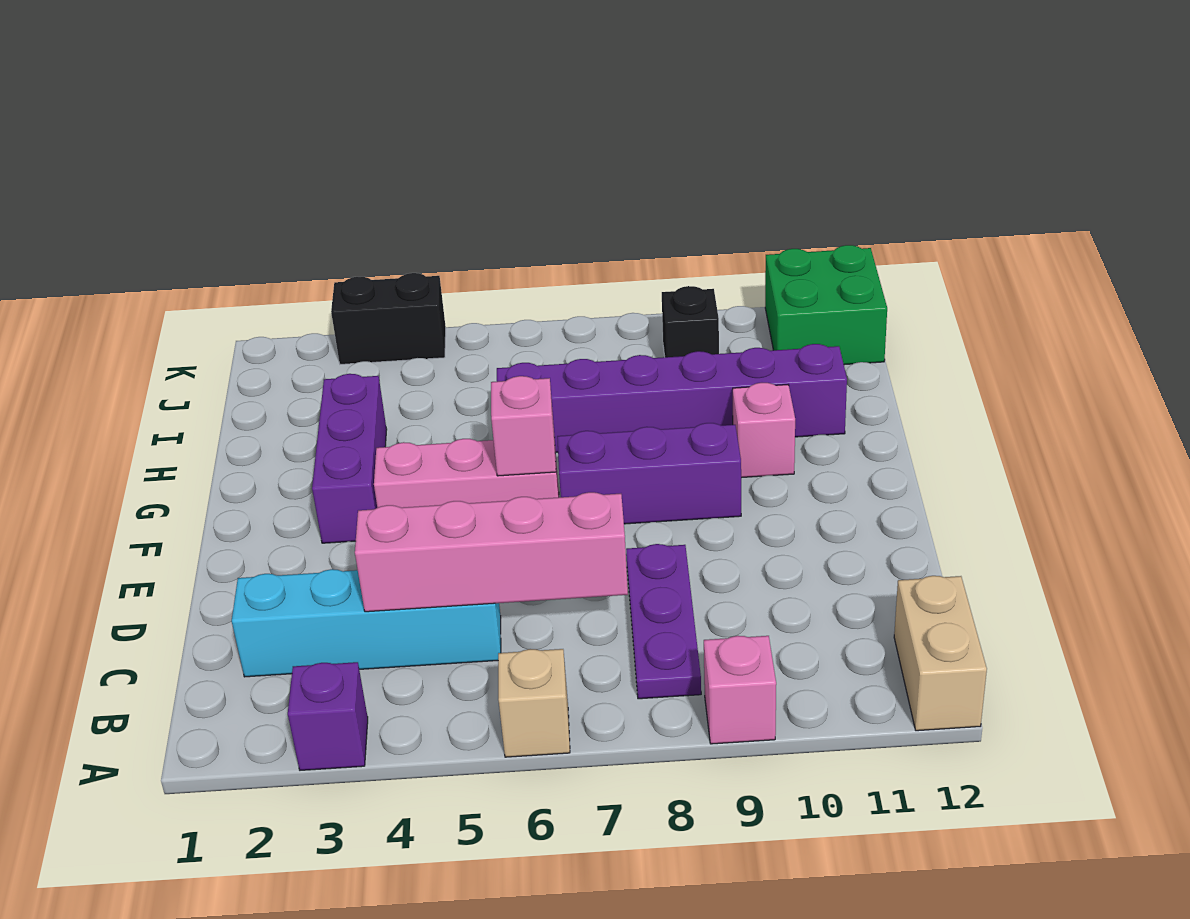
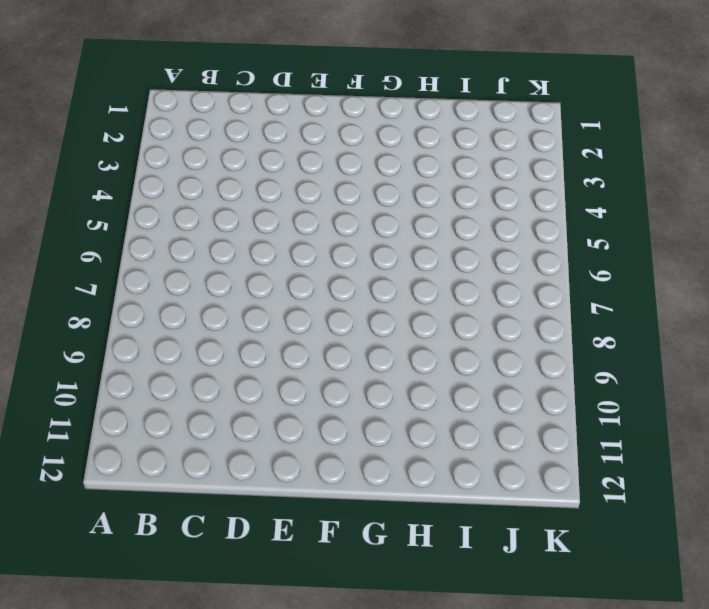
none -> purple 1x1 brick [288,662,368,770]
none -> tan 1x1 brick [498,649,570,757]
none -> pink 1x1 brick [704,636,776,744]

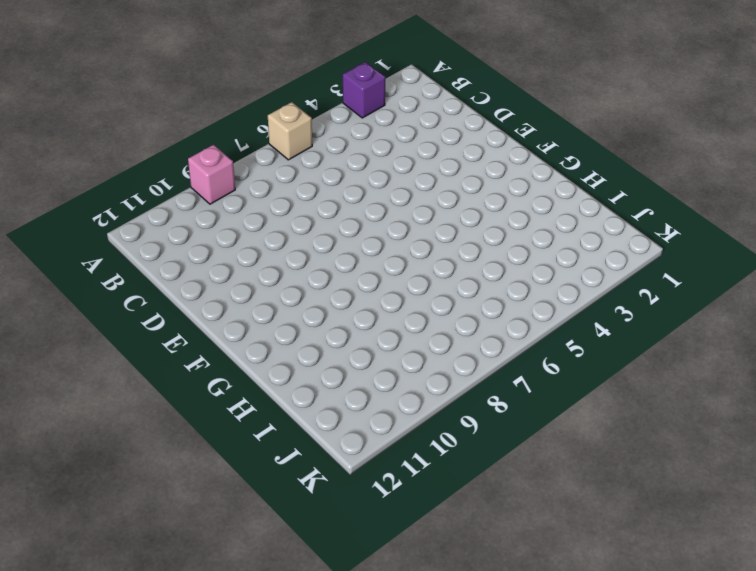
none -> tan 1x2 brick [894,576,987,731]
none -> purple 1x3 plate [626,544,701,699]
none -> cyan 1x4 brick [232,569,501,677]

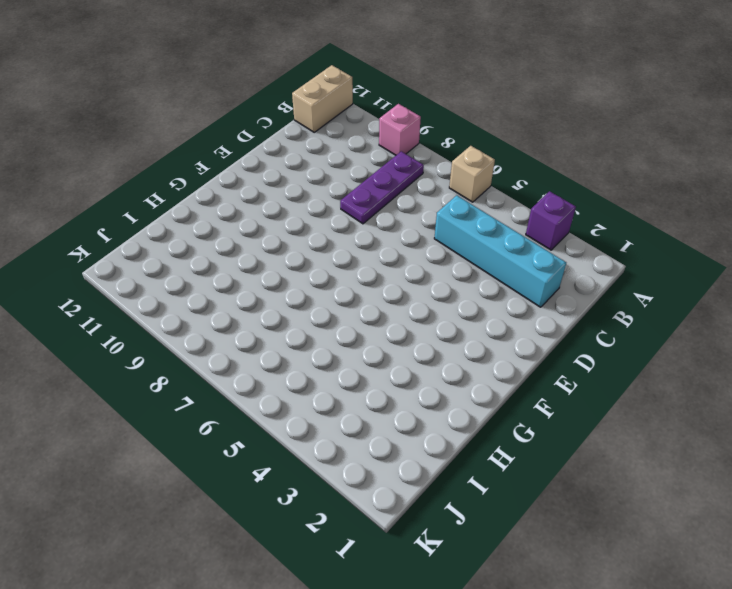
none -> purple 1x3 brick [312,374,387,543]
none -> pink 1x3 brick [374,439,559,508]
none -> purple 1x3 brick [557,423,741,524]

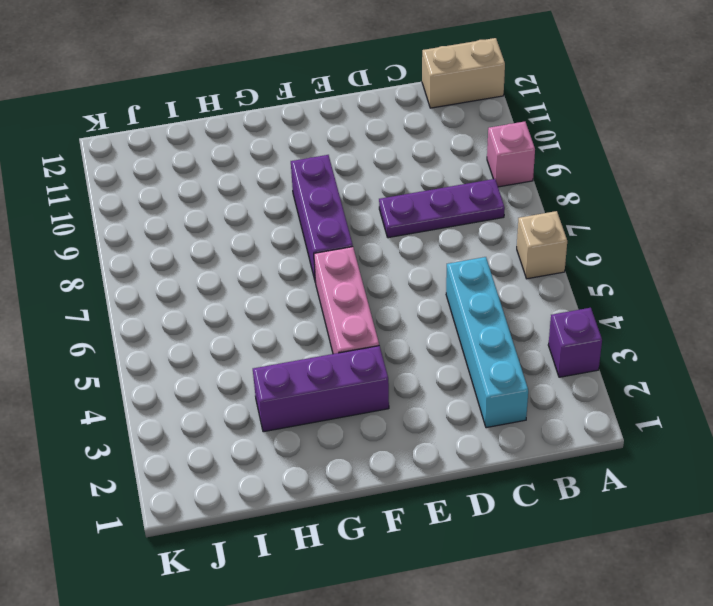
none -> pink 1x1 brick [733,383,795,478]
none -> purple 1x6 brick [497,344,847,452]
none -> black 1x1 brick [662,286,719,357]

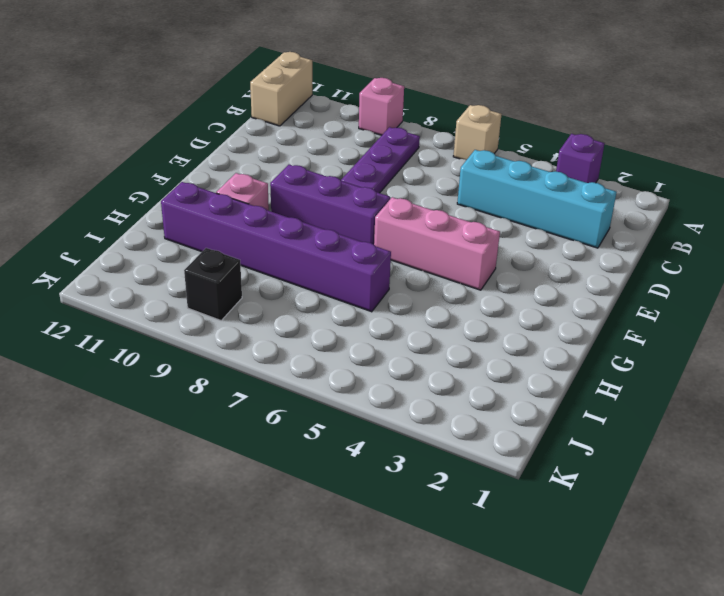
none -> purple 1x3 brick [312,374,387,543]
none -> green 2x2 brick [765,245,887,365]
none -> black 1x2 brick [331,273,446,364]

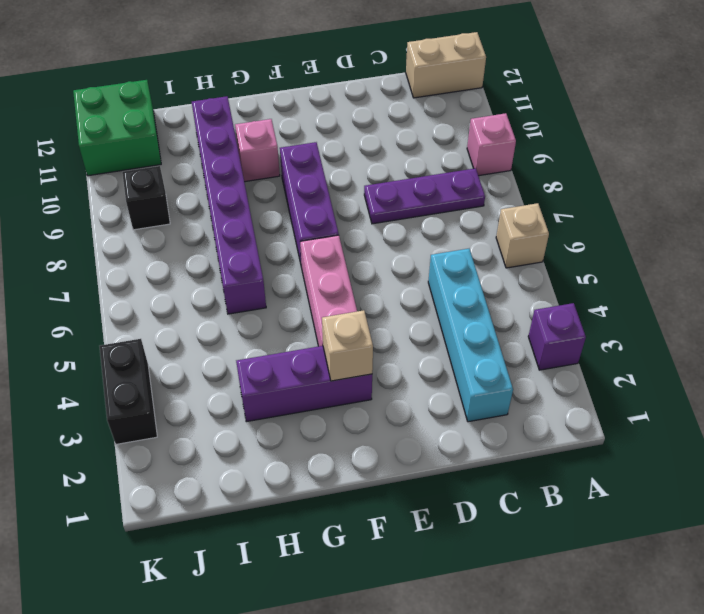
tan 1x1 brick [322,310,373,381] -> none
none -> pink 1x4 brick [355,492,628,612]
none -> pink 1x1 brick [491,376,556,476]

